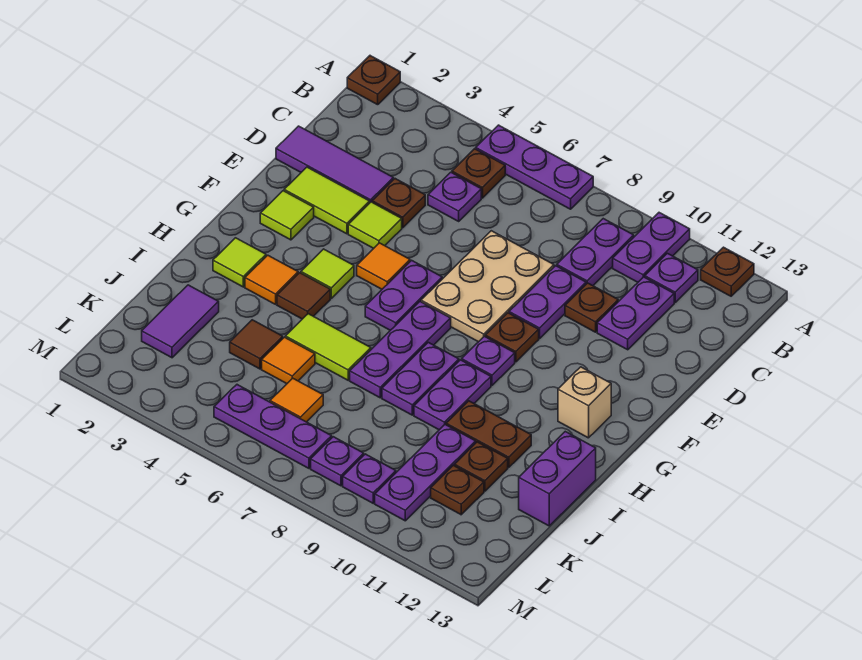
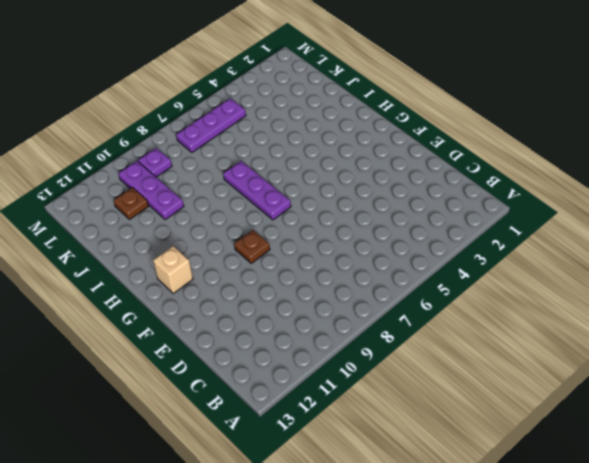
none -> brown 1x1 plate [347,56,400,105]
none -> purple 1x3 plate [476,125,593,209]
none -> purple 1x2 plate [613,213,690,282]
none -> brown 1x1 plate [701,247,754,296]

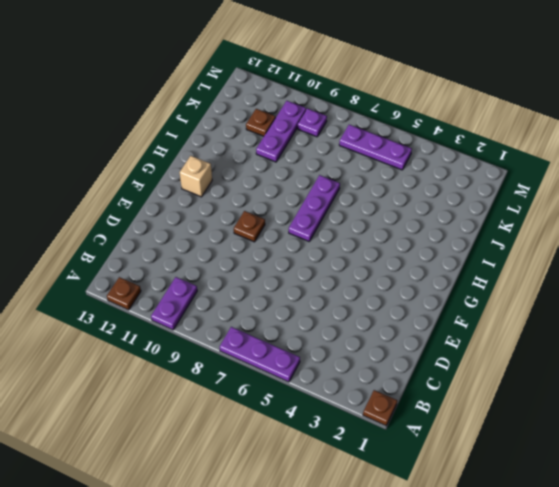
none -> brown 1x1 plate [452,149,505,198]
none -> purple 1x2 plate [557,219,634,286]
none -> purple 1x1 plate [645,253,698,302]
none -> purple 1x1 plate [428,172,481,221]

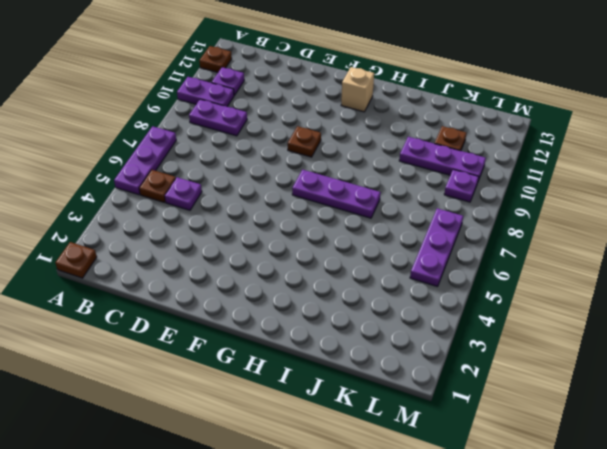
none -> purple 1x2 plate [597,277,674,350]
none -> purple 1x3 tile [276,126,393,202]
none -> brown 1x1 plate [372,179,425,228]
none -> tan 2x3 plate [421,231,554,342]

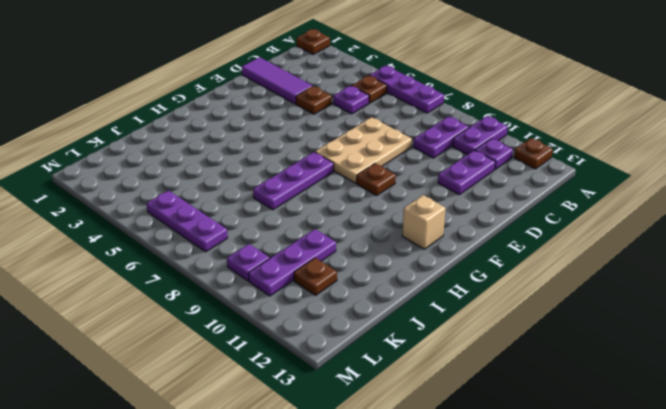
none -> purple 1x2 plate [509,266,586,338]
none -> brown 1x1 plate [565,283,618,332]
none -> lime 1x2 tile [284,167,370,234]
none -> lime 1x1 tile [348,202,402,248]

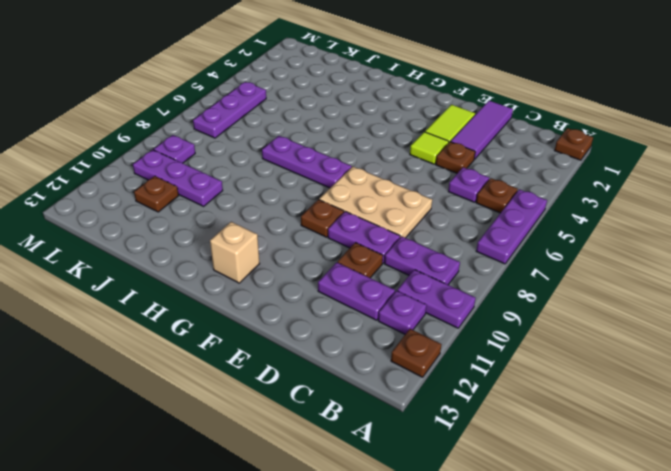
none -> lime 1x1 tile [260,191,314,240]
none -> orange 1x1 tile [357,243,410,289]
none -> purple 1x2 plate [365,260,442,330]
none -> lime 1x1 tile [301,249,354,298]

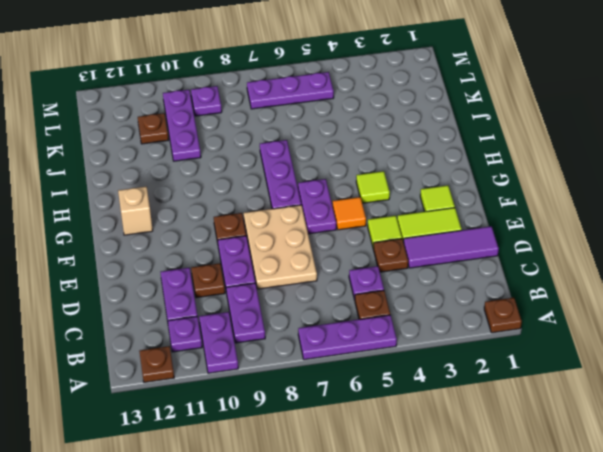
none -> purple 1x1 plate [462,336,515,385]
none -> lime 1x1 tile [213,238,266,287]
none -> orange 1x1 tile [245,255,298,304]
none -> brown 1x1 tile [277,273,330,319]

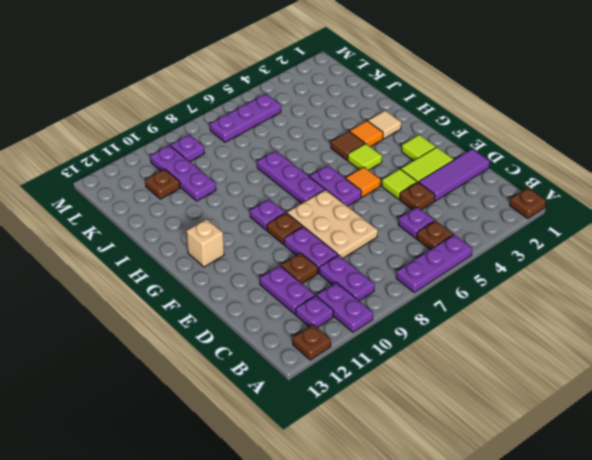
tan 1x1 tile [368,111,401,139] -> lime 1x1 tile [213,238,266,287]
none -> purple 1x2 plate [382,342,459,415]
none -> purple 1x2 plate [414,360,491,430]
none -> lime 1x2 tile [285,314,371,380]
none -> brown 1x2 plate [446,401,531,468]

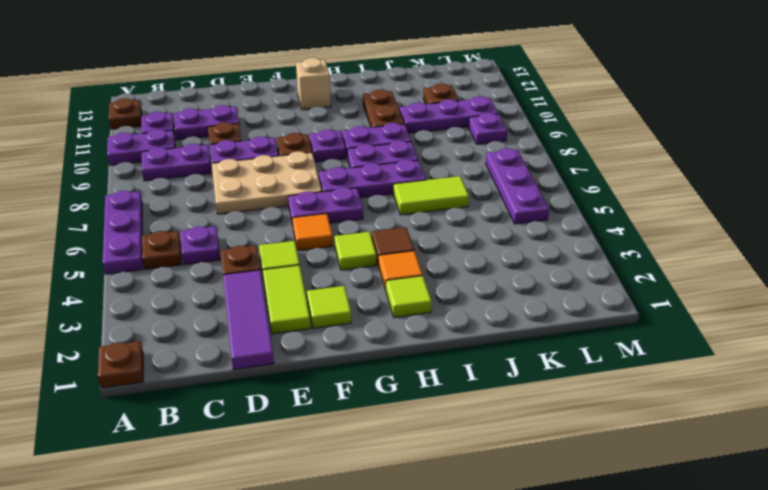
lime 1x2 tile [394,176,469,215] -> lime 1x2 tile turned to [285,314,371,380]
none -> purple 1x2 brick [519,432,596,526]
none -> purple 1x2 tile [142,285,219,358]
none -> brown 1x1 tile [230,320,283,369]
none -> orange 1x1 tile [262,337,315,384]

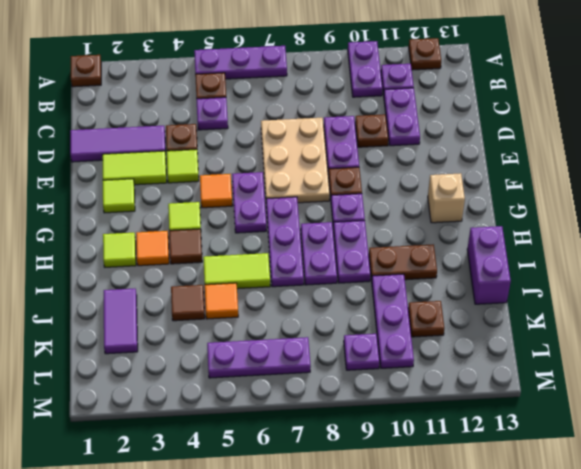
none -> purple 1x2 plate [557,219,634,286]
none -> brown 1x1 plate [454,442,508,491]
none -> orange 1x1 tile [270,378,323,422]
none -> purple 1x1 plate [311,437,364,486]

